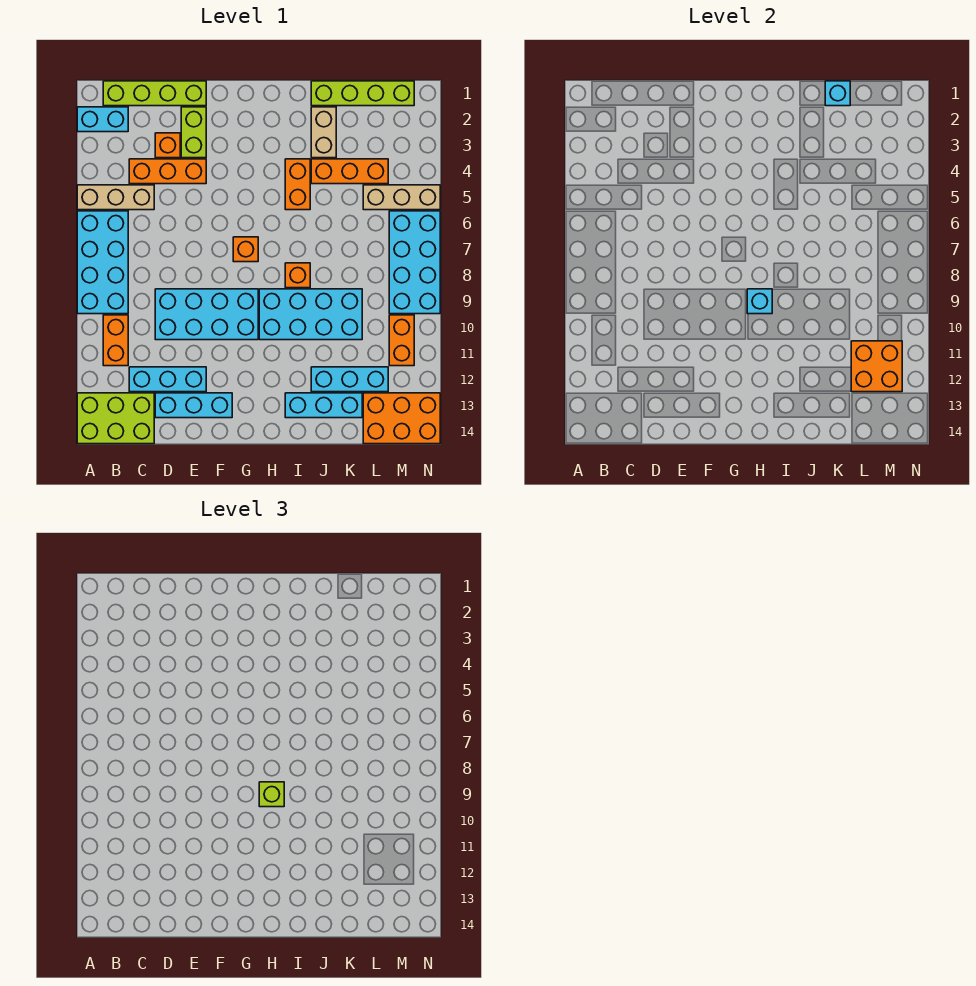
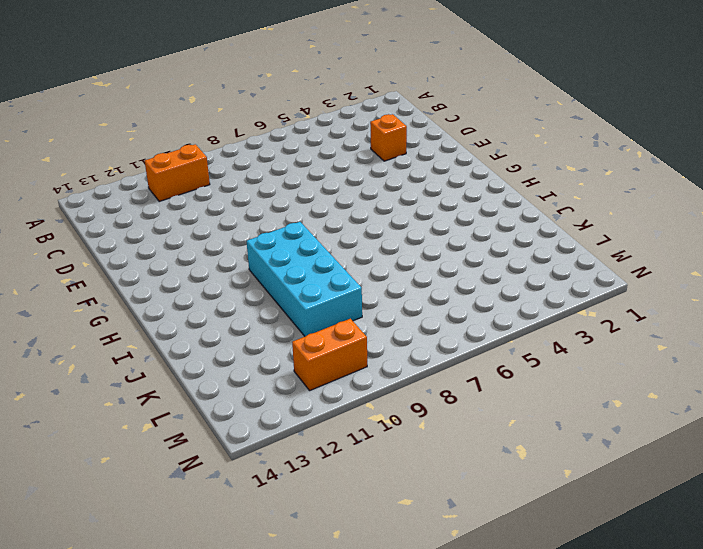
none -> cyan 1x2 brick [77,107,128,132]
none -> tan 1x3 brick [77,185,154,210]
none -> cyan 2x4 brick [77,211,128,314]

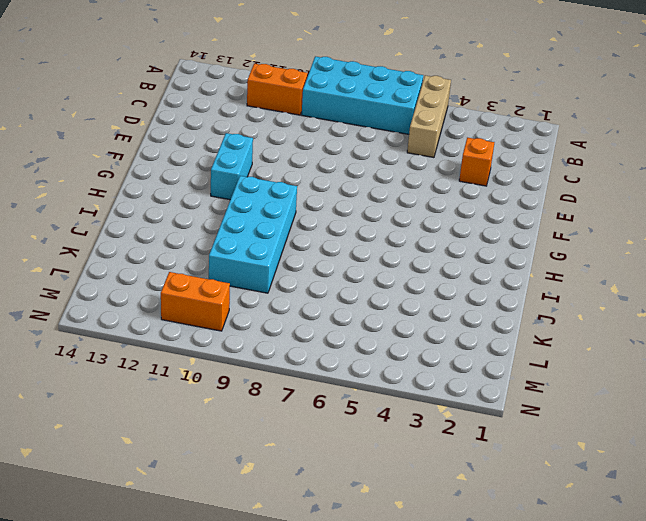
cyan 1x2 brick [211,133,253,200] -> cyan 1x2 brick moved to [77,107,128,132]
none -> lime 2x3 brick [77,393,154,444]
none -> lime 1x4 brick [103,81,206,106]
none -> orange 1x3 brick [129,159,206,184]

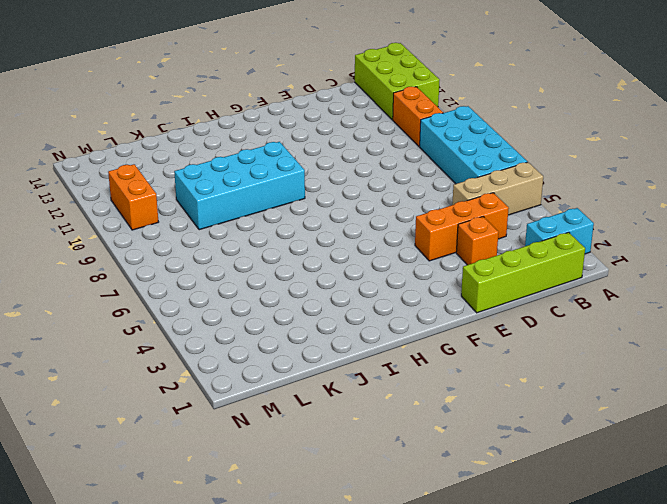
lime 2x3 brick [355,43,440,120] -> lime 2x3 brick turned to [77,393,154,444]
none -> cyan 1x3 brick [129,367,206,392]
none -> cyan 2x4 brick [155,289,258,340]
none -> cyan 1x3 brick [155,393,232,418]

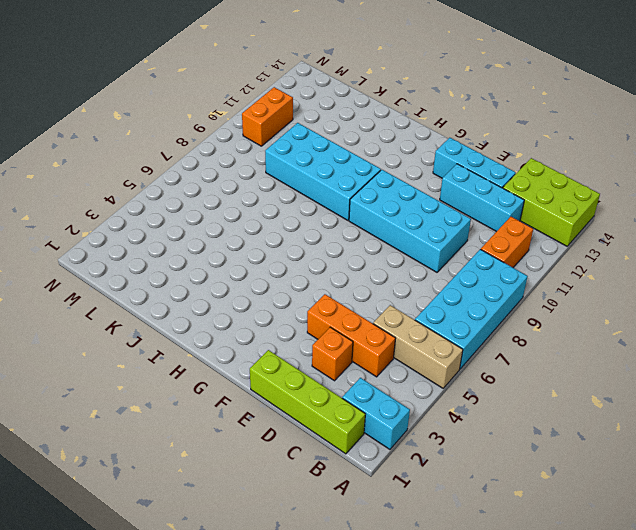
none -> lime 1x2 brick [181,107,206,158]
none -> orange 1x1 brick [233,237,258,262]
none -> orange 1x2 brick [285,159,310,210]

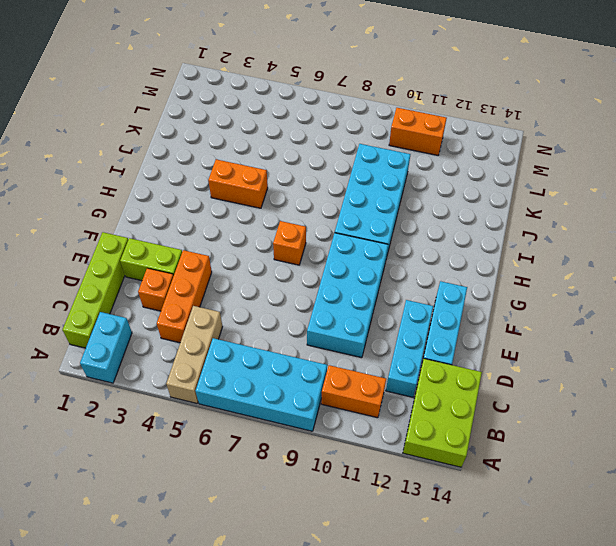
none -> orange 1x1 brick [285,263,310,288]
none -> cyan 1x3 brick [285,393,362,418]
none -> lime 1x4 brick [311,81,414,106]

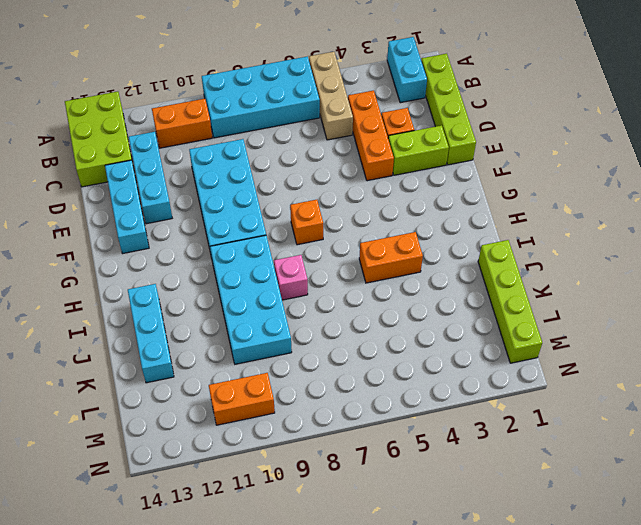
pink 1x1 brick [274,255,308,300] -> orange 1x1 brick [285,263,310,288]
none -> tan 1x2 brick [311,107,336,158]
none -> orange 1x3 brick [311,159,388,184]
none -> cyan 1x3 brick [311,367,388,392]

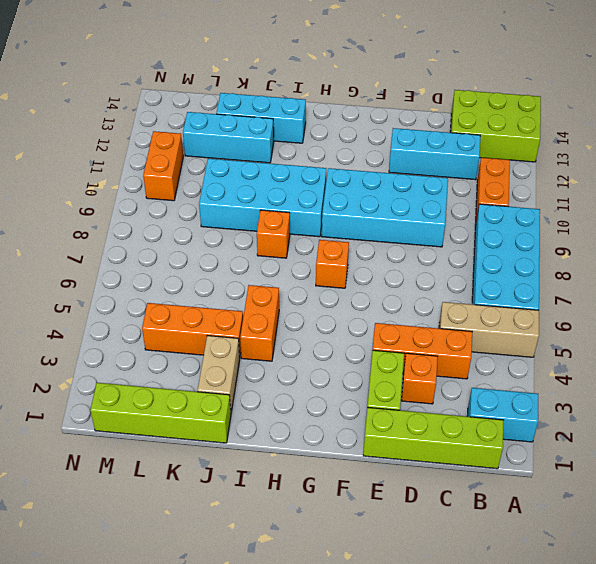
none -> cyan 1x3 brick [155,393,232,418]
none -> tan 1x3 brick [363,185,440,210]
none -> orange 2x3 brick [363,393,440,444]

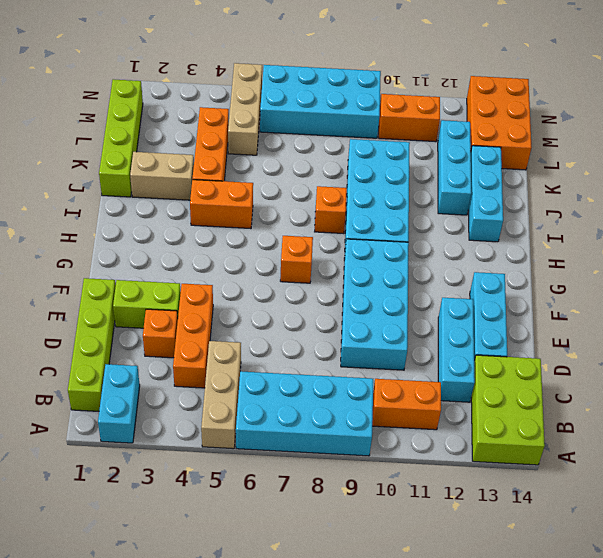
none -> cyan 1x1 brick [747,289,772,314]
none -> cyan 1x1 brick [825,81,850,106]
none -> orange 2x2 brick [851,341,902,392]

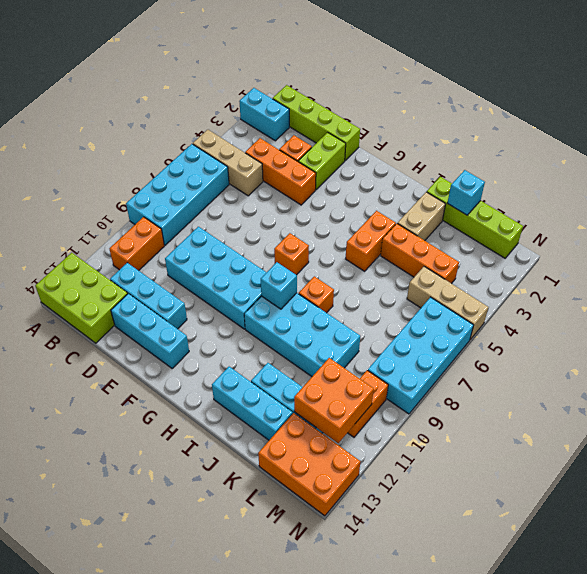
none -> lime 1x1 brick [259,782,284,807]

